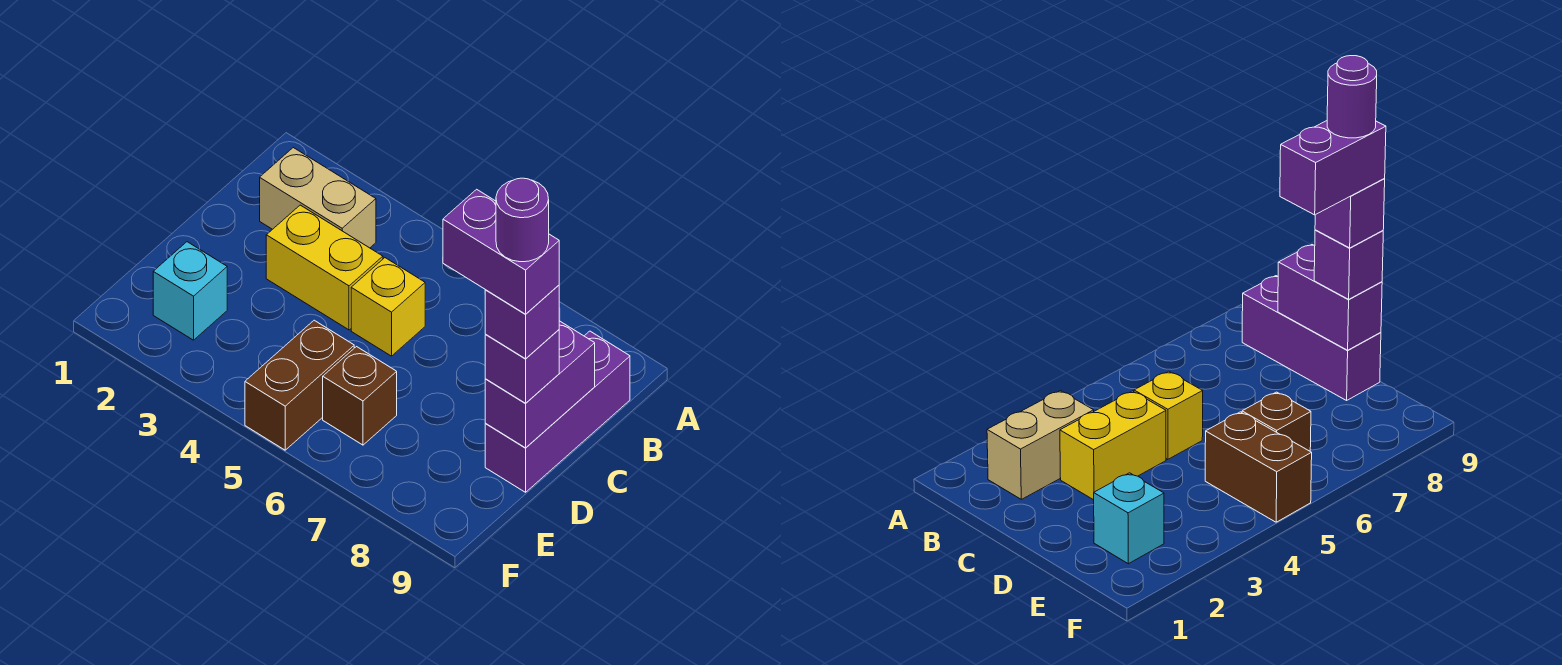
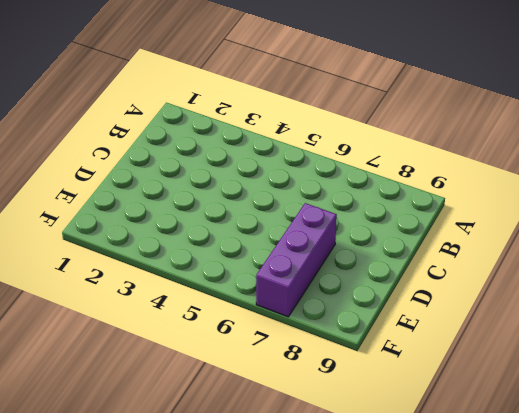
purple 1x3 brick [256,203,337,317] -> purple 1x3 brick moved to [485,331,630,492]
none -> tan 1x2 brick [260,148,376,248]
none -> yellow 1x2 brick [266,205,383,330]
none -> yellow 1x1 brick [351,258,425,356]

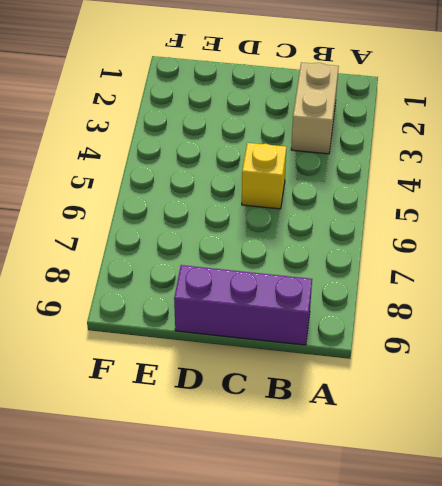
none -> yellow 1x2 brick [266,205,383,330]
none -> cyan 1x1 brick [153,242,227,340]
none -> brown 1x2 brick [245,320,354,450]

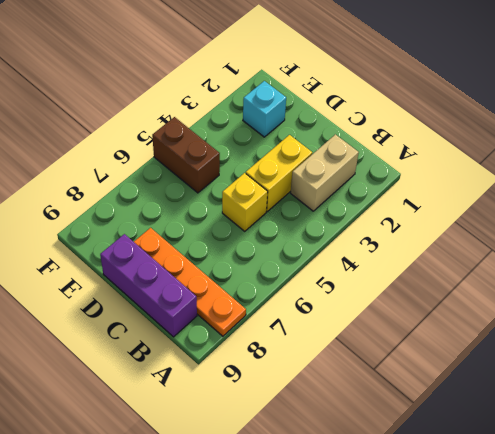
orange 1x4 plate [134,228,246,336] -> none
none -> brown 1x1 brick [323,347,397,445]
none -> purple 1x2 brick [485,321,595,448]
none -> purple 1x1 brick [485,330,559,403]

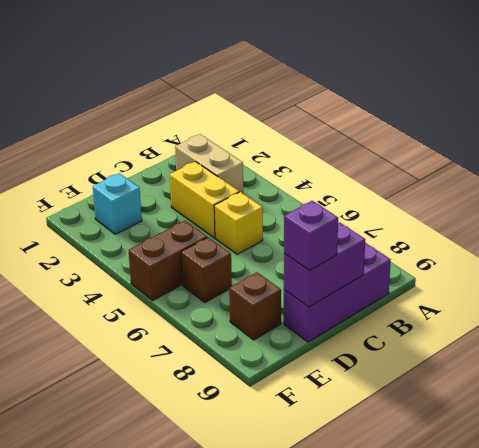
brown 1x1 brick [229,272,281,340] -> none
none -> purple 1x1 brick [485,285,559,359]
none -> purple 1x2 brick [443,189,559,314]
none -> purple 1x1 round brick [496,178,549,262]

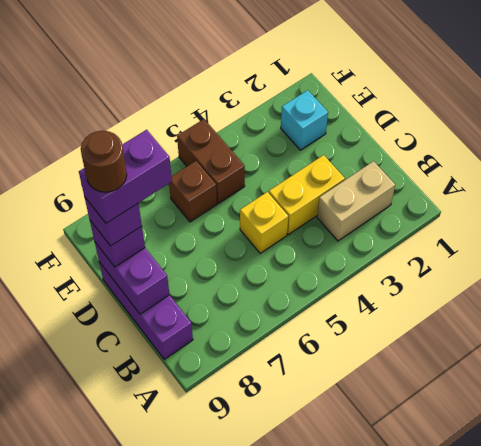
brown 1x1 round brick [81,131,127,192] -> purple 1x1 round brick [496,178,549,262]

